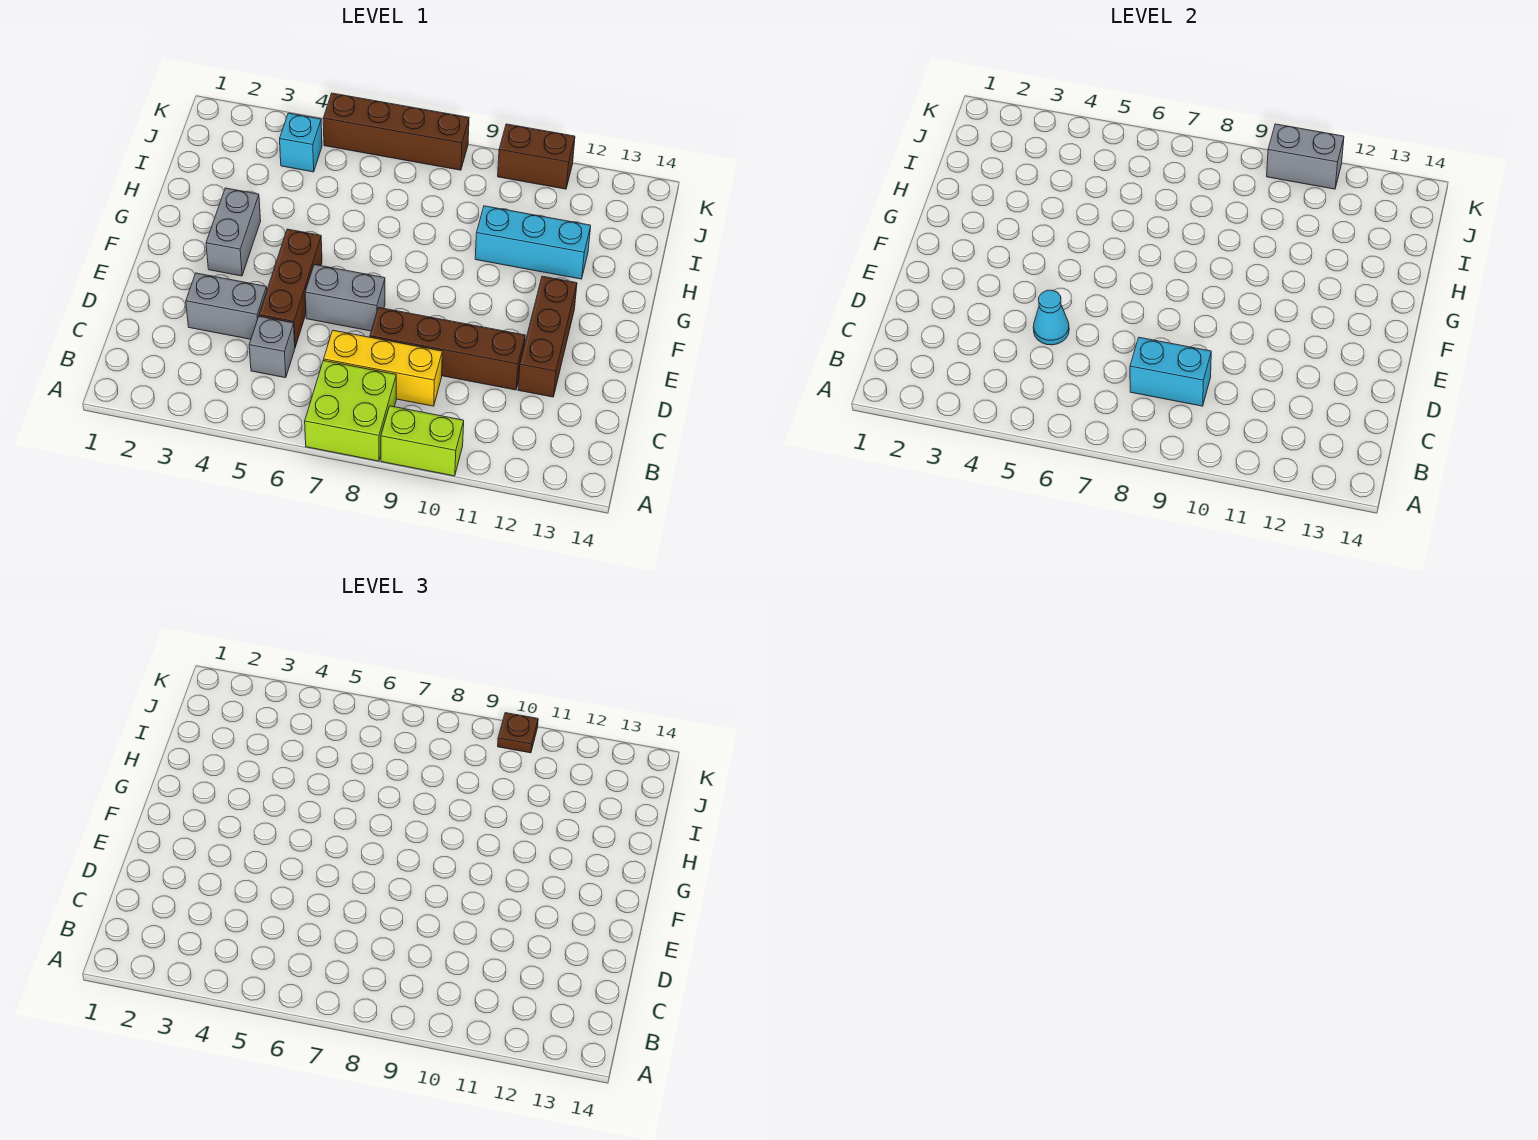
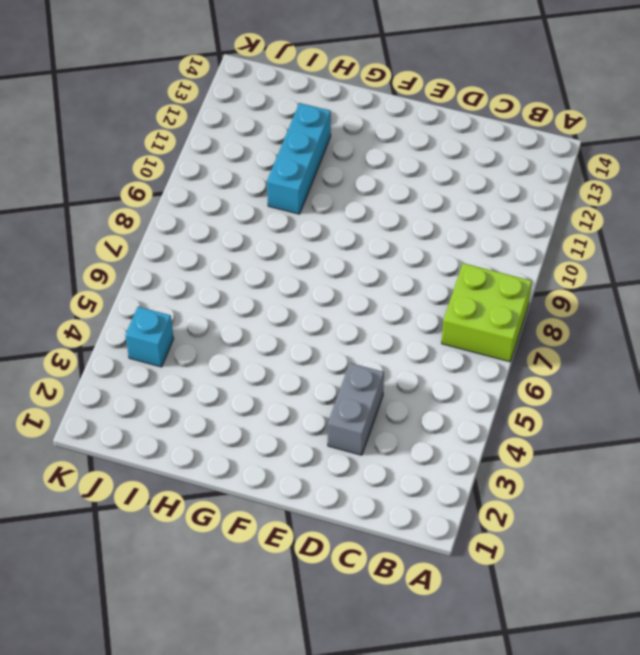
none -> lime 1x2 brick [381,406,464,476]
none -> grey 1x1 brick [249,316,295,378]
none -> yellow 1x3 brick [324,330,442,406]

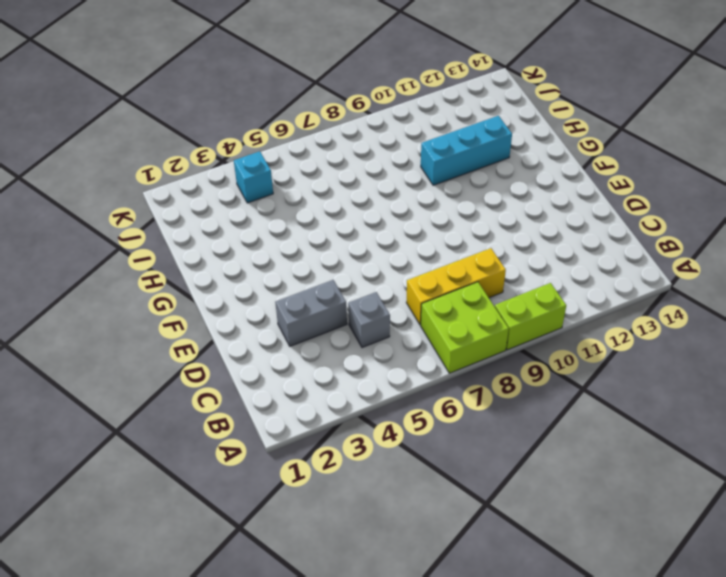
none -> brown 1x3 brick [259,229,322,347]
none -> brown 1x4 brick [370,308,525,390]
none -> brown 1x3 brick [518,276,577,397]

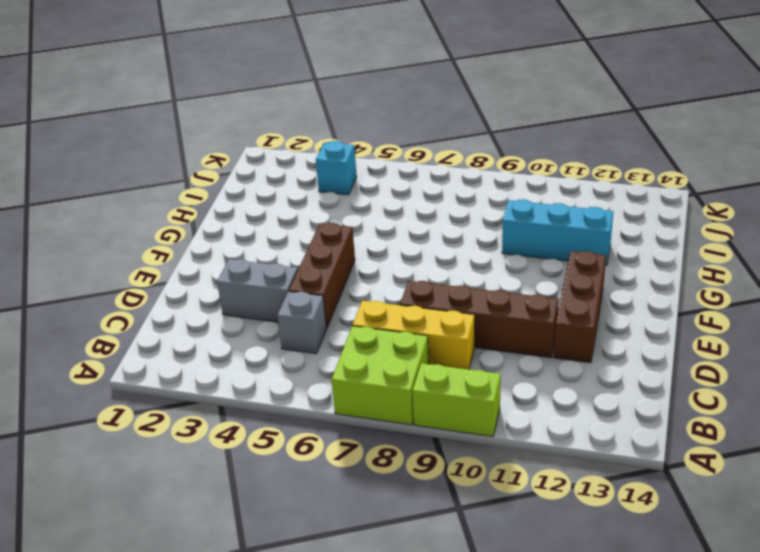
none -> grey 1x2 brick [305,265,385,331]
none -> grey 1x2 brick [206,188,261,276]
none -> brown 1x4 brick [323,93,469,170]

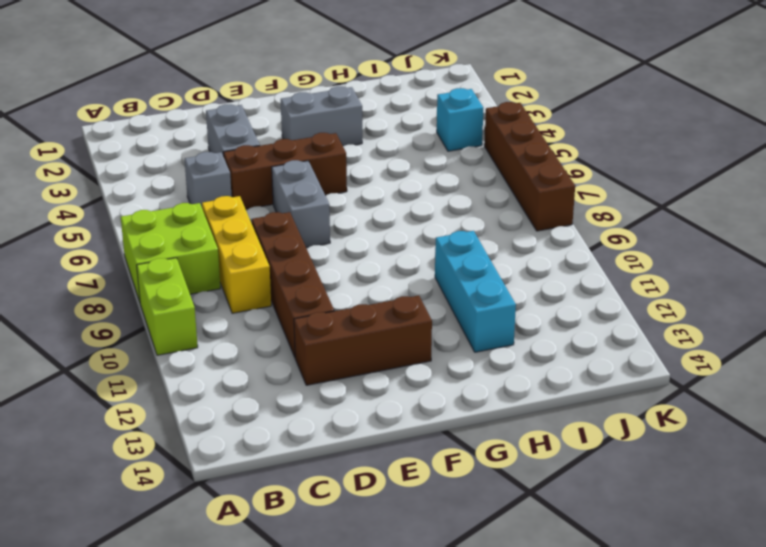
none -> brown 1x2 brick [498,124,575,189]
none -> cyan 1x2 brick [1130,337,1211,406]
none -> cyan 1x1 cone [1033,290,1069,345]

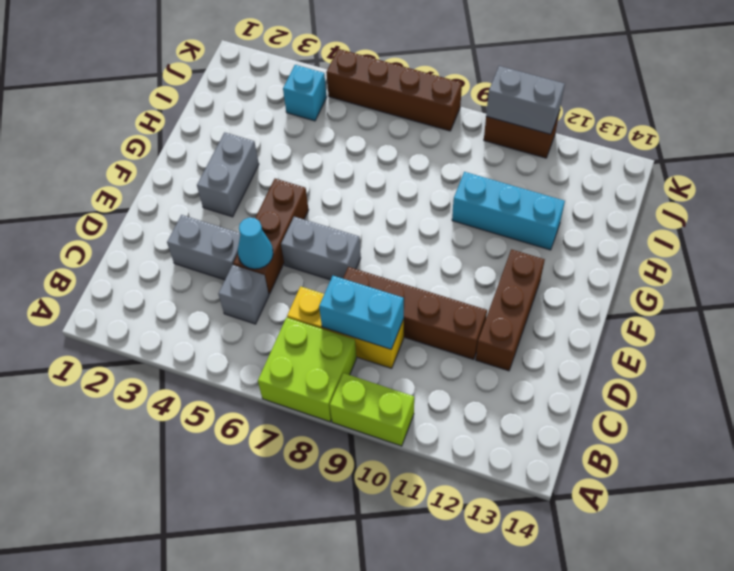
none -> brown 1x1 plate [498,713,538,753]

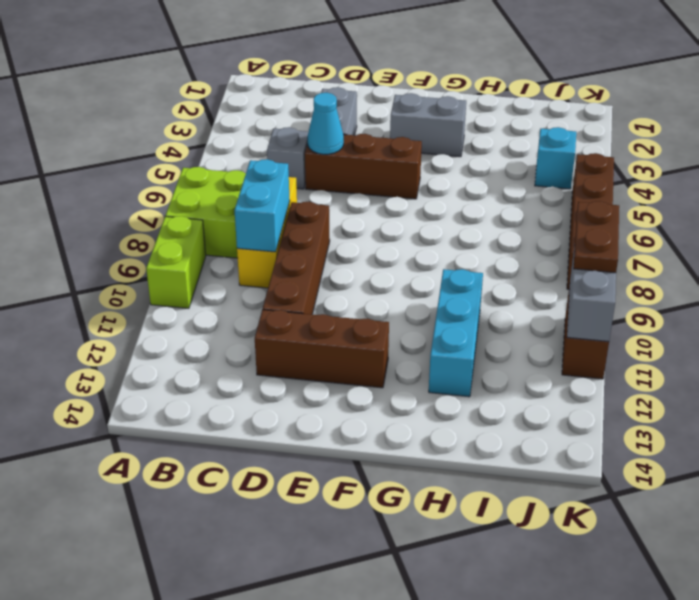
brown 1x2 plate [574,201,619,273] -> brown 1x1 plate [498,713,538,753]
none -> grey 1x2 brick [305,265,385,331]

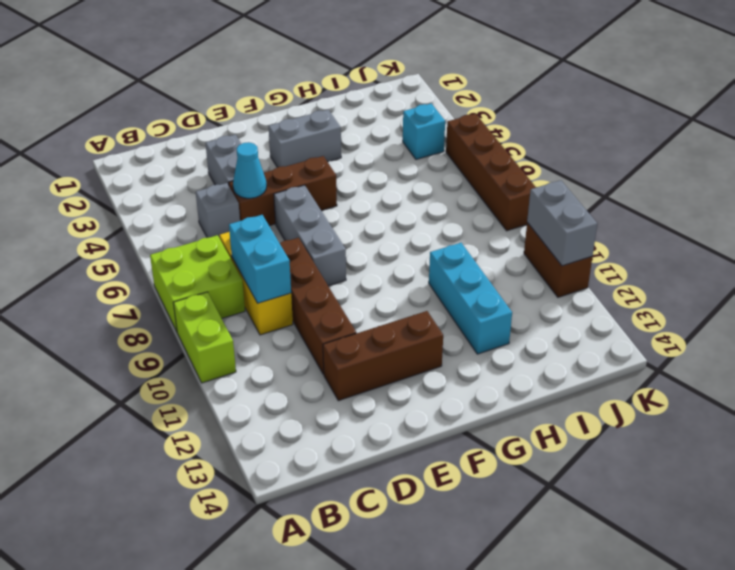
grey 1x3 brick [274,185,346,286] -> grey 1x2 brick [305,265,385,331]
none -> brown 1x1 plate [498,713,538,753]

